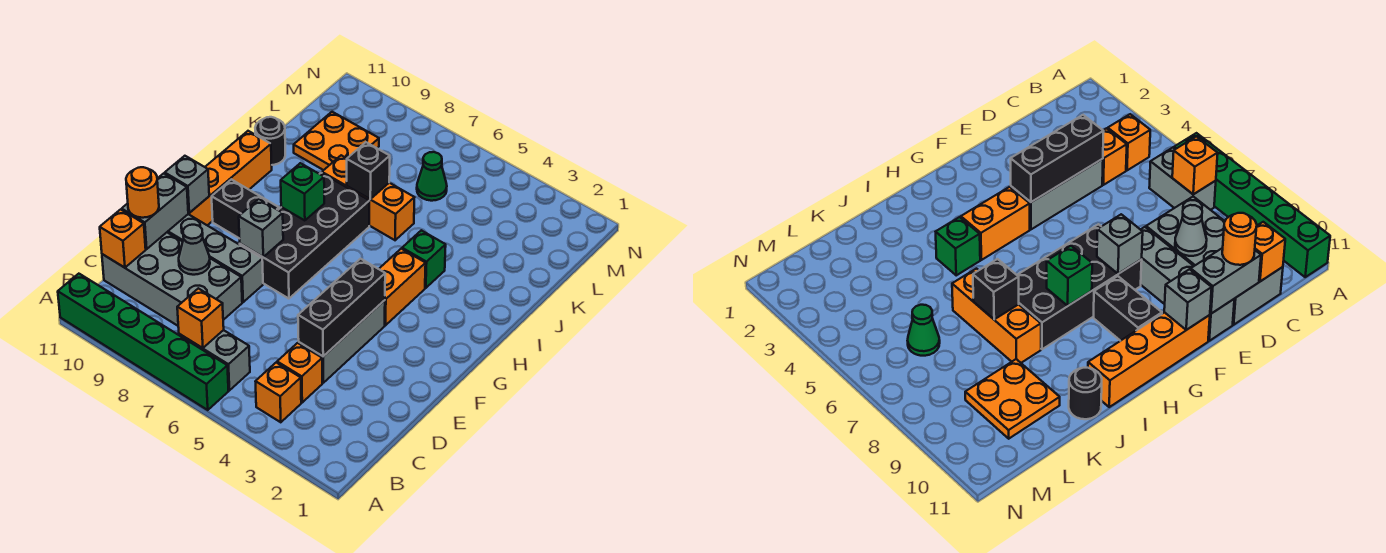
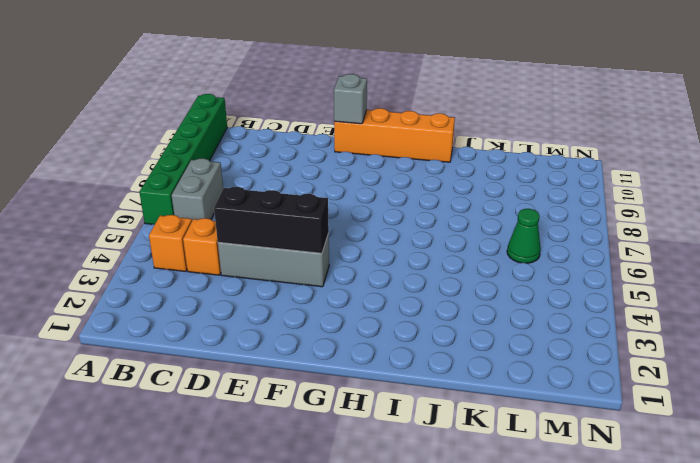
none -> grey 2x4 brick [102,233,242,326]
none -> grey 1x4 brick [167,214,263,302]
none -> black 2x4 brick [240,173,369,299]

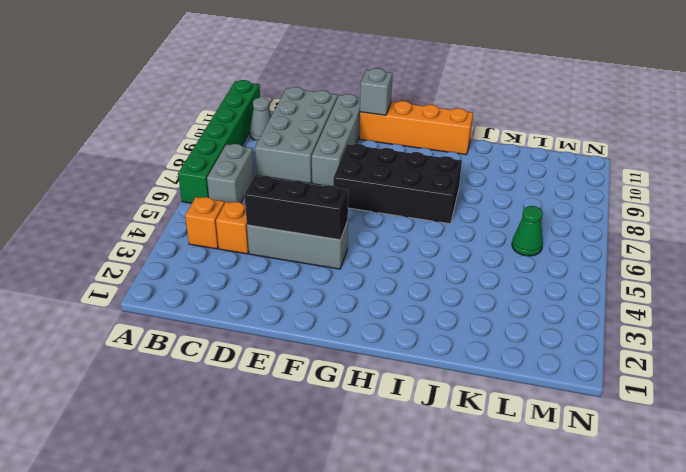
grey 1x1 cone [250,98,272,141] -> grey 1x1 cone moved to [179,225,210,275]
none -> orange 1x2 brick [379,249,426,325]
none -> black 1x2 brick [212,179,279,239]
none -> green 1x1 brick [402,230,446,288]

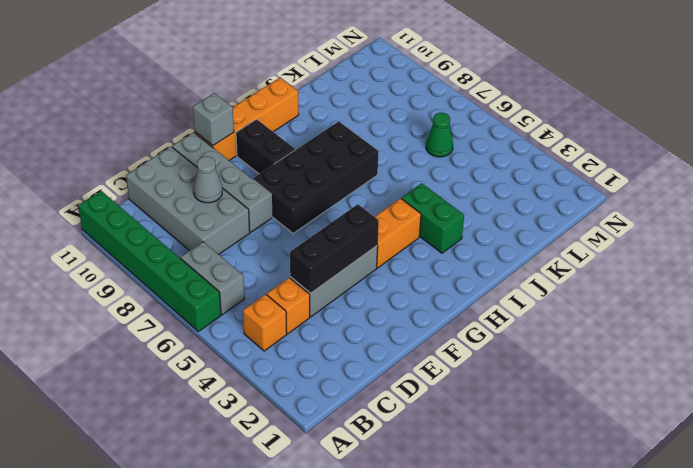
green 1x2 brick [401,183,464,253] -> green 1x1 brick [402,230,446,288]
none -> orange 1x3 brick [322,155,415,240]
none -> black 1x1 round brick [255,117,285,165]
none -> orange 2x2 plate [294,112,379,170]

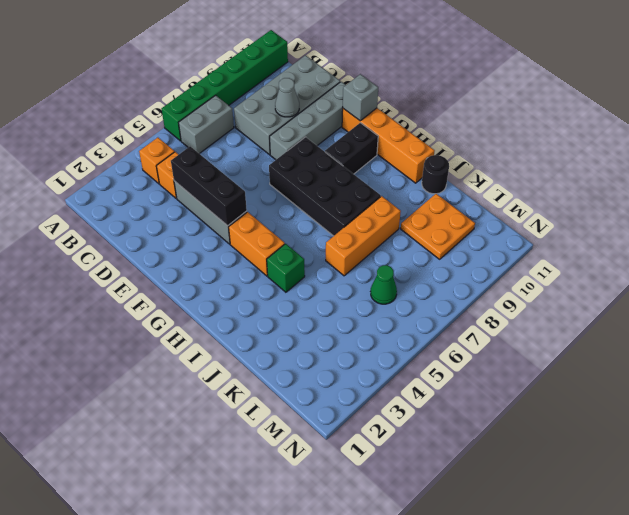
none -> orange 1x1 brick [177,288,224,348]
none -> orange 1x1 brick [100,210,146,268]
none -> grey 1x2 brick [122,173,188,249]

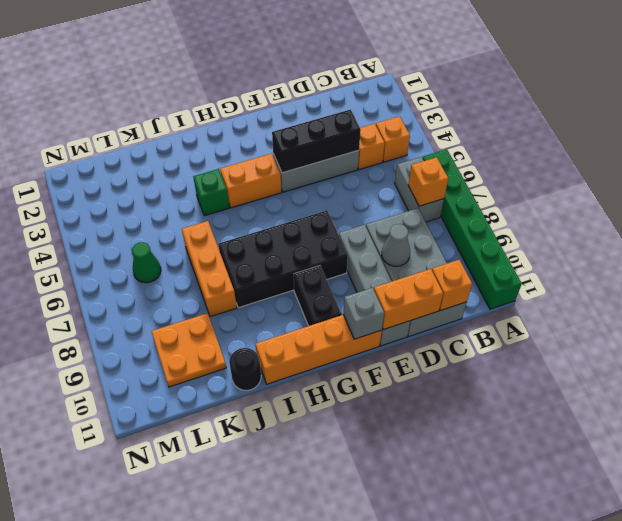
orange 1x2 brick [374,269,443,330] -> grey 1x2 brick [122,173,188,249]
none -> grey 1x1 brick [239,199,283,257]
none -> green 1x1 brick [281,163,324,221]
none -> black 1x1 brick [347,142,390,199]

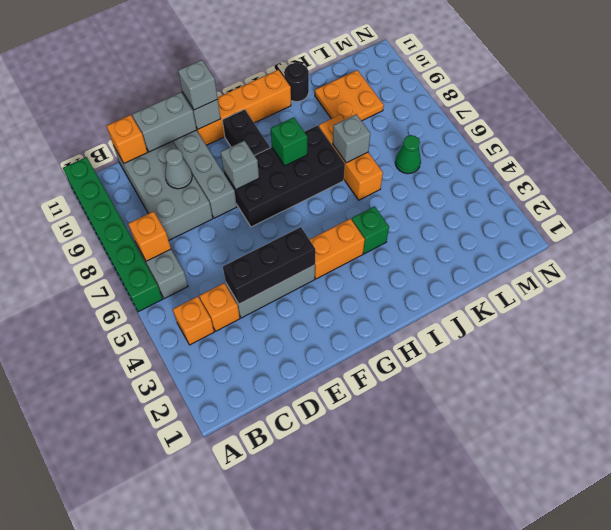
grey 1x1 brick [178,60,218,110] -> none
grey 1x1 brick [333,114,370,163] -> black 1x1 brick [347,142,390,199]
none -> orange 1x1 round brick [126,167,159,218]

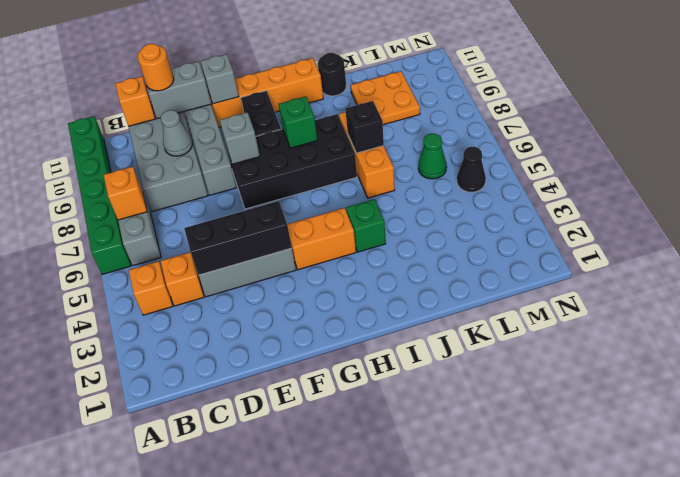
black 1x1 cone [457,147,486,192] -> none

